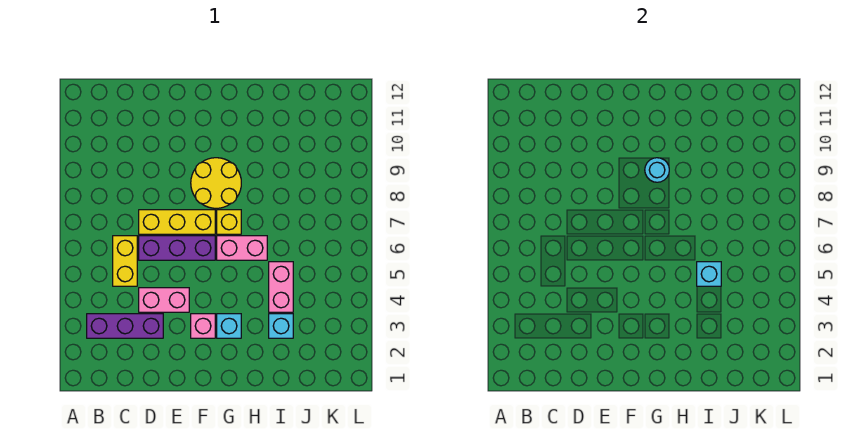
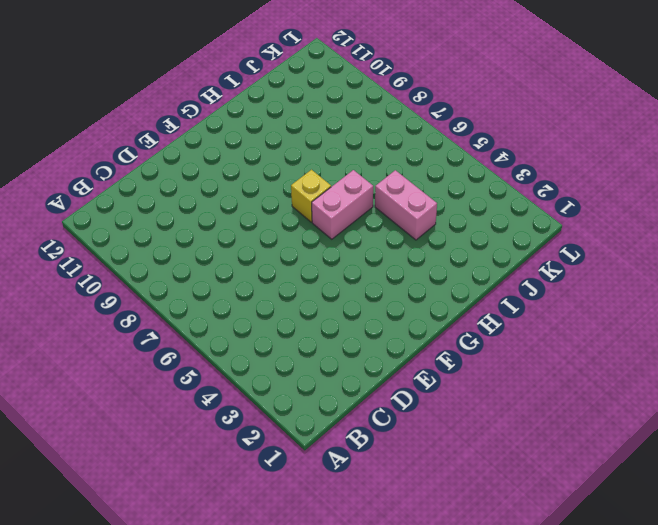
none -> purple 1x3 brick [87,314,163,338]
none -> yellow 1x2 brick [113,236,137,286]
none -> pink 1x2 brick [139,288,189,312]

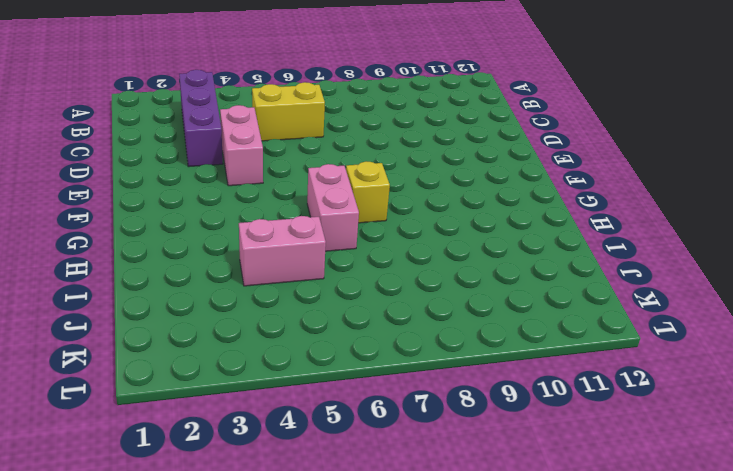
none -> purple 1x3 brick [139,236,215,260]
none -> yellow 1x3 brick [139,210,215,234]
none -> pink 1x1 brick [191,314,215,338]

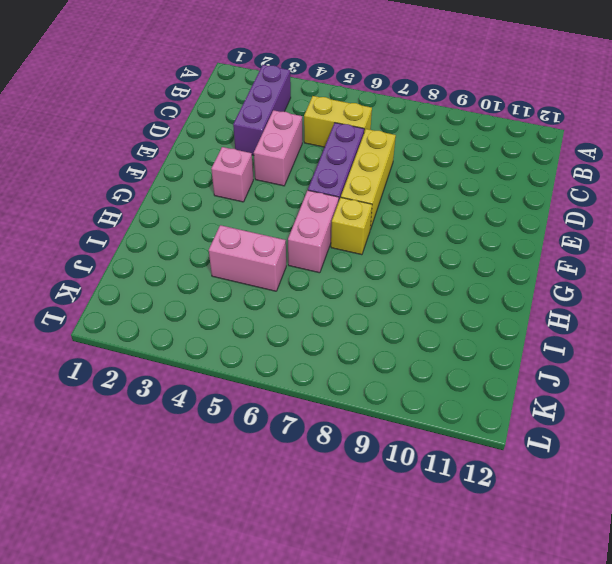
none -> yellow 2x2 round brick [191,158,241,208]
none -> cyan 1x1 brick [217,314,241,338]
none -> cyan 1x1 brick [269,314,293,338]

